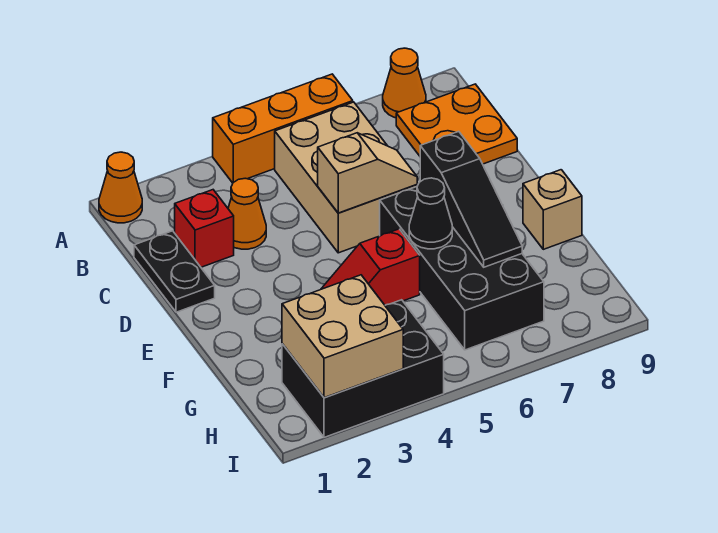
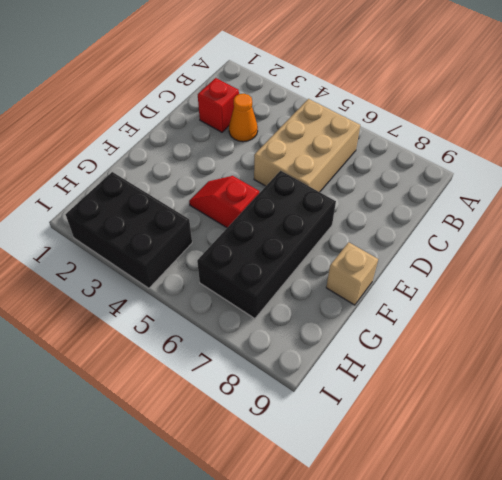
none -> orange 1x1 cone [99,152,142,223]
none -> orange 1x3 brick [213,74,353,183]
none -> orange 1x1 cone [383,48,426,118]

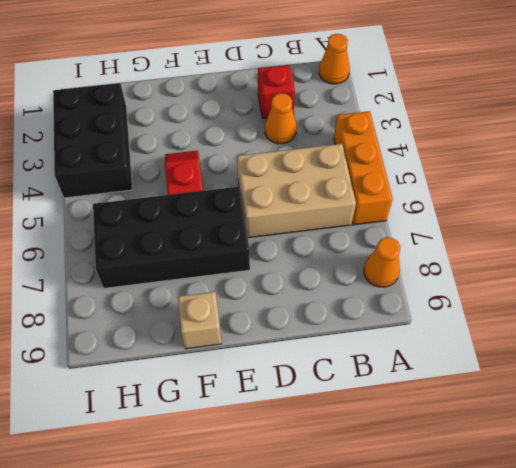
none -> orange 2x2 plate [396,84,517,164]
none -> black 1x2 plate [134,231,215,312]
none -> tan 1x2 slope [318,133,417,213]

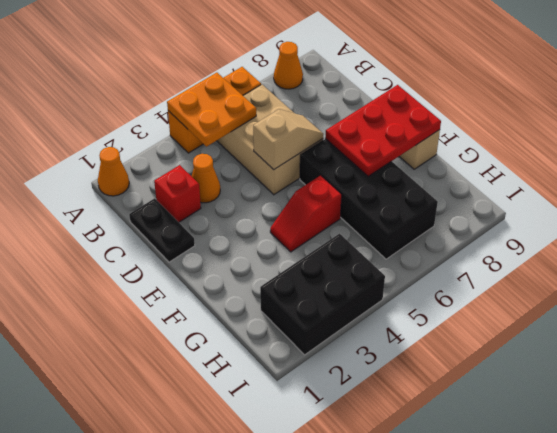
orange 2x2 plate [167,73,256,147] -> orange 2x2 plate moved to [396,84,517,164]
red 2x3 plate [325,85,441,176] -> black 1x3 slope [420,131,522,267]
none -> black 1x1 cone [409,178,452,249]
none -> tan 2x2 brick [282,275,403,398]

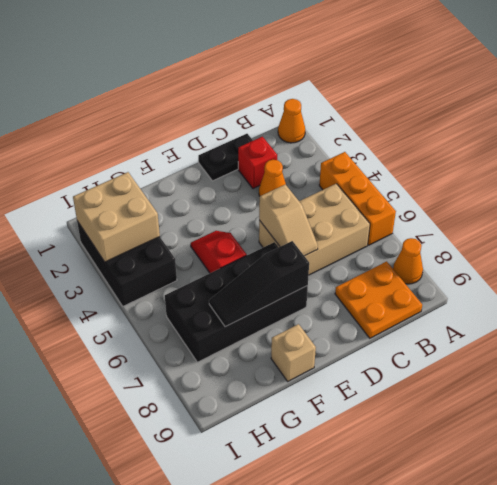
none -> black 1x1 cone [409,178,452,249]

